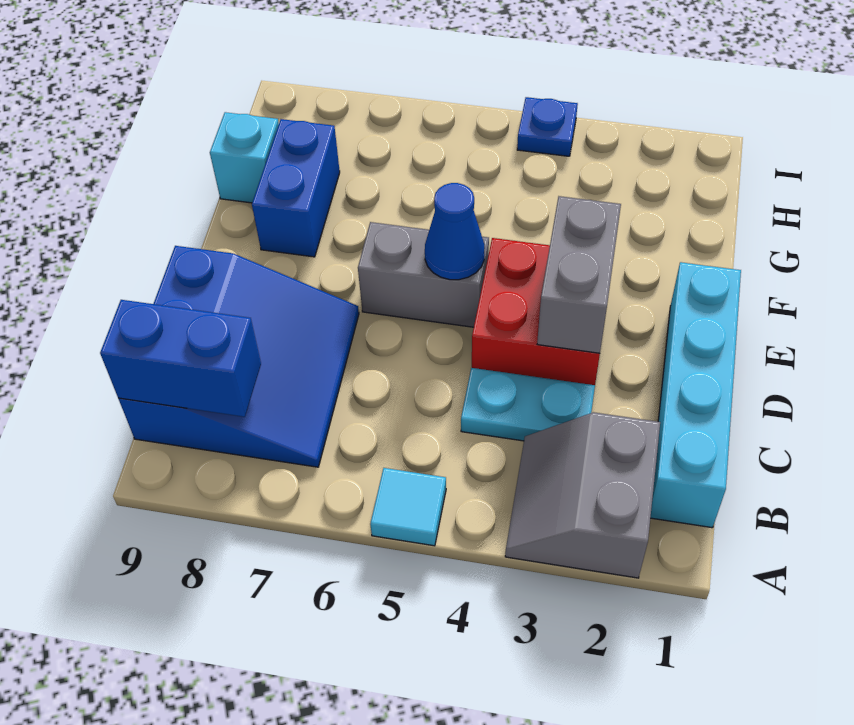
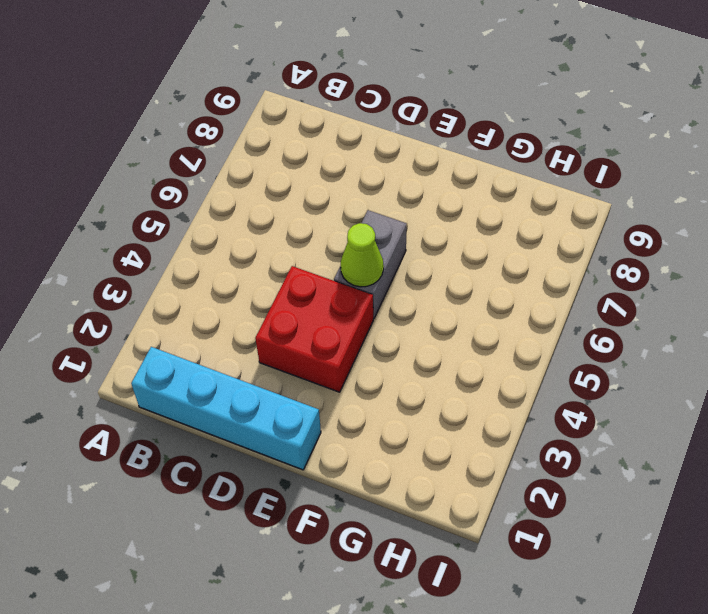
lime 1x1 cone [341,223,384,287] -> blue 1x1 cone [425,183,485,280]
none -> grey 2x2 slope [505,412,660,578]
none -> cyan 1x1 tile [370,468,446,546]
none -> blue 3x3 slope [118,246,359,467]

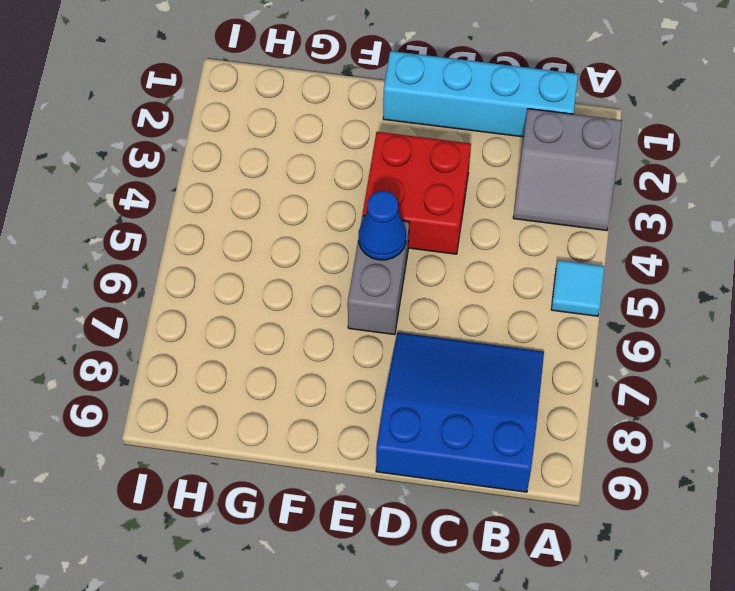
none -> cyan 1x2 plate [461,368,595,441]
none -> blue 1x2 brick [252,119,340,257]
none -> cyan 1x1 brick [210,112,279,203]

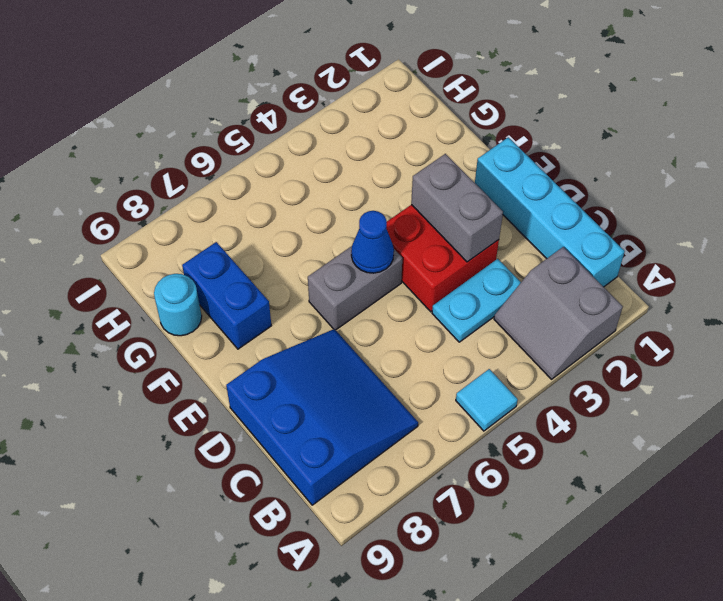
cyan 1x1 round brick [154,274,202,336] -> cyan 1x1 brick [210,112,279,203]
none -> blue 1x1 plate [517,97,578,156]
none -> blue 1x2 brick [100,300,261,417]

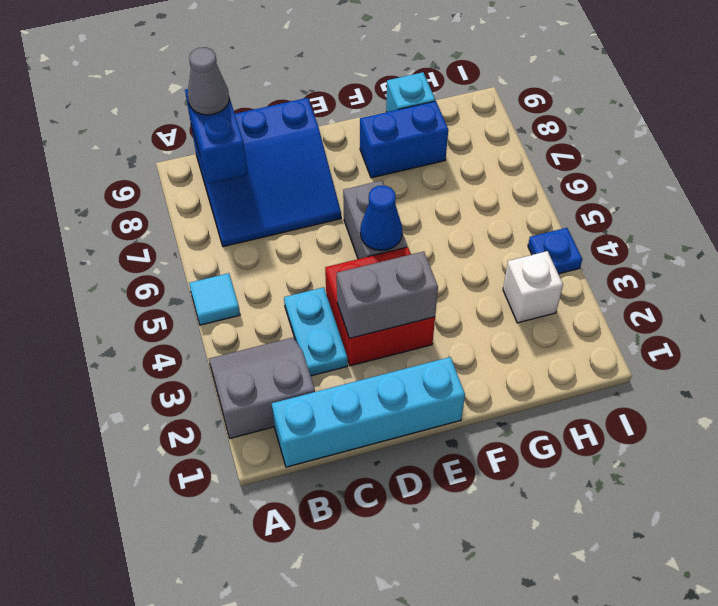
grey 1x1 cone [188,47,229,115] -> none
white 1x1 brick [503,251,563,323] -> none

